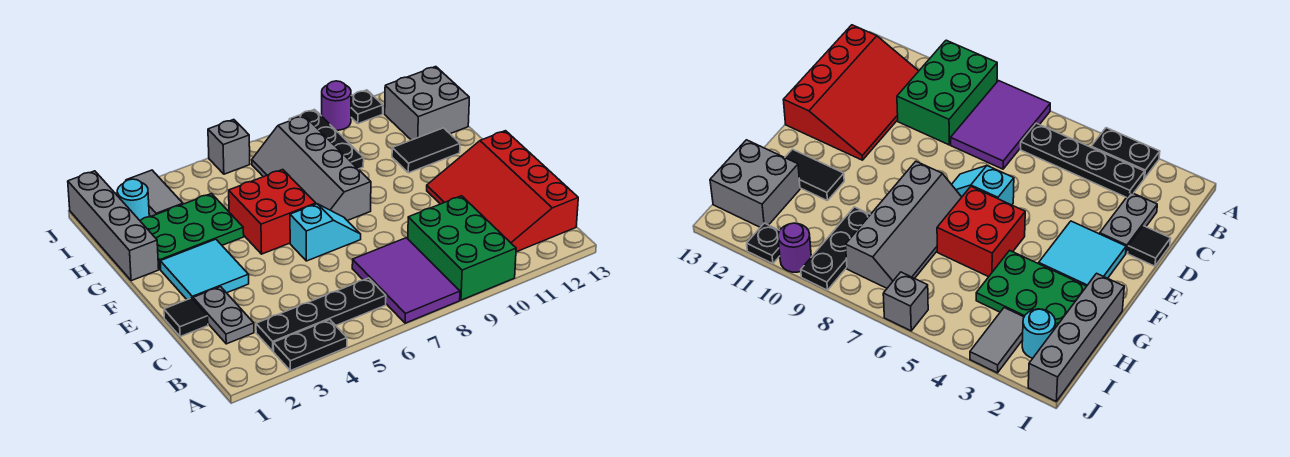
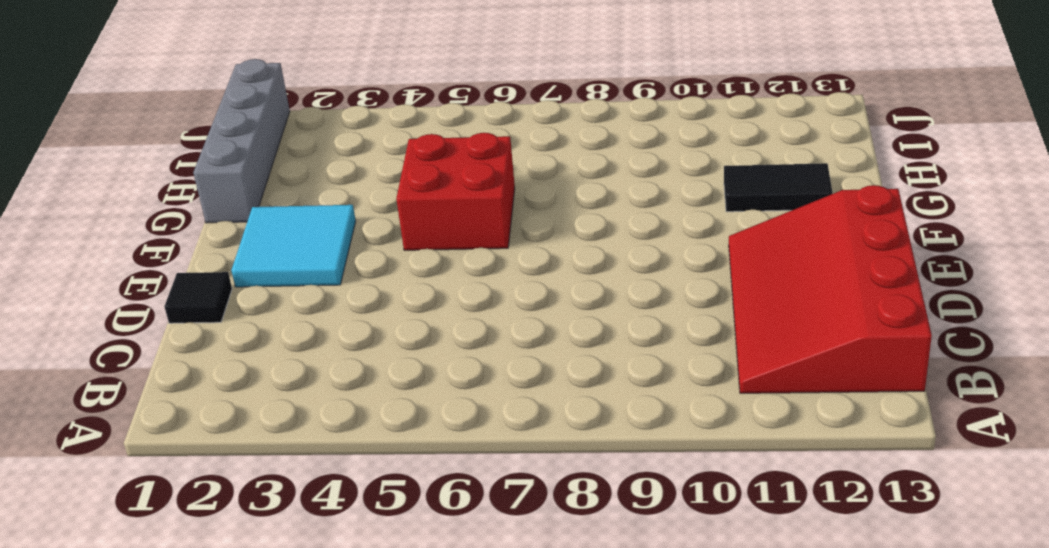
none -> black 1x2 plate [273,320,347,371]
none -> purple 2x3 tile [352,238,460,323]
none -> green 2x3 brick [408,196,516,300]

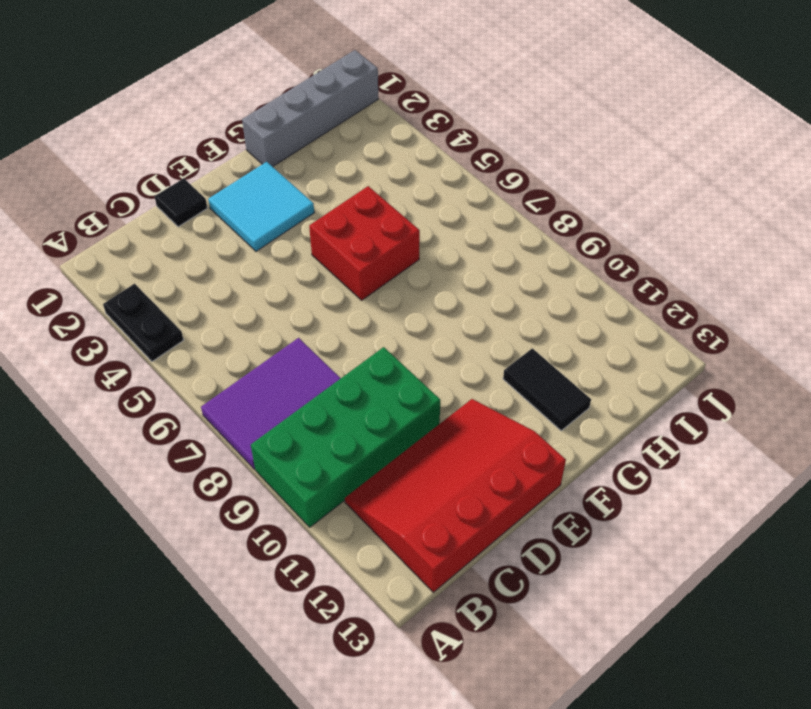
green 2x4 brick [251,347,440,527] -> green 2x3 brick [408,196,516,300]
none -> black 1x4 plate [256,278,386,351]
none -> grey 1x2 plate [193,287,254,344]
none -> cyan 1x2 slope [290,204,361,261]

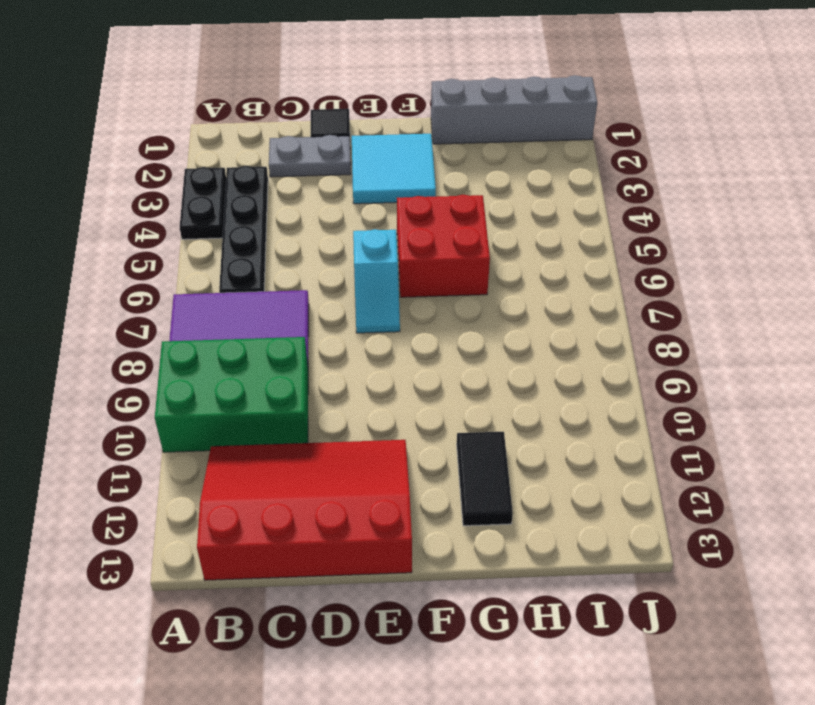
none -> grey 2x4 slope [252,116,371,221]
none -> green 2x3 plate [141,194,244,269]
none -> black 1x3 plate [289,110,364,169]

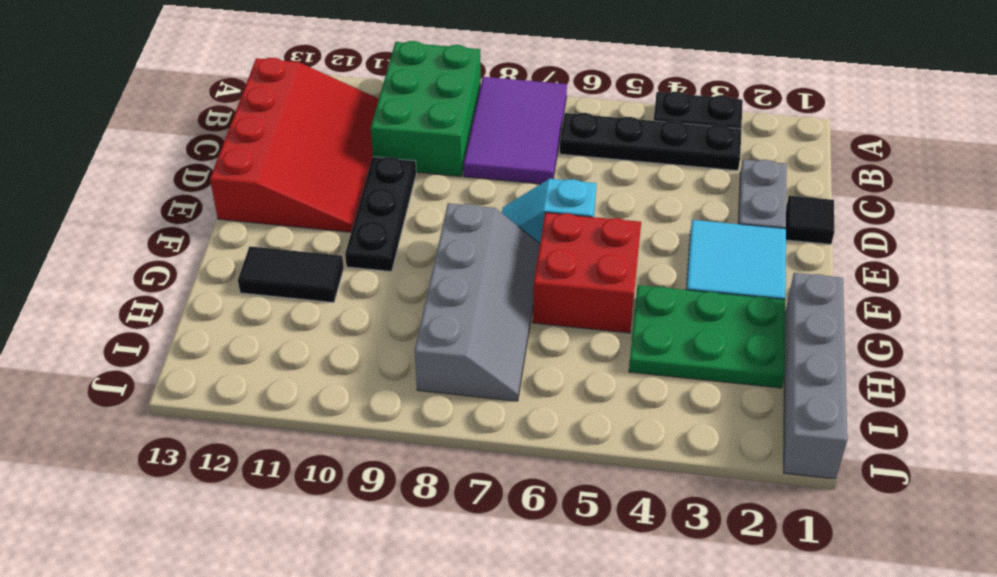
black 1x3 plate [345,157,416,272] -> black 1x3 plate moved to [289,110,364,169]
none -> grey 2x2 brick [385,67,469,140]
none -> cyan 1x1 round brick [117,179,149,221]
none -> grey 1x2 tile [126,170,183,217]

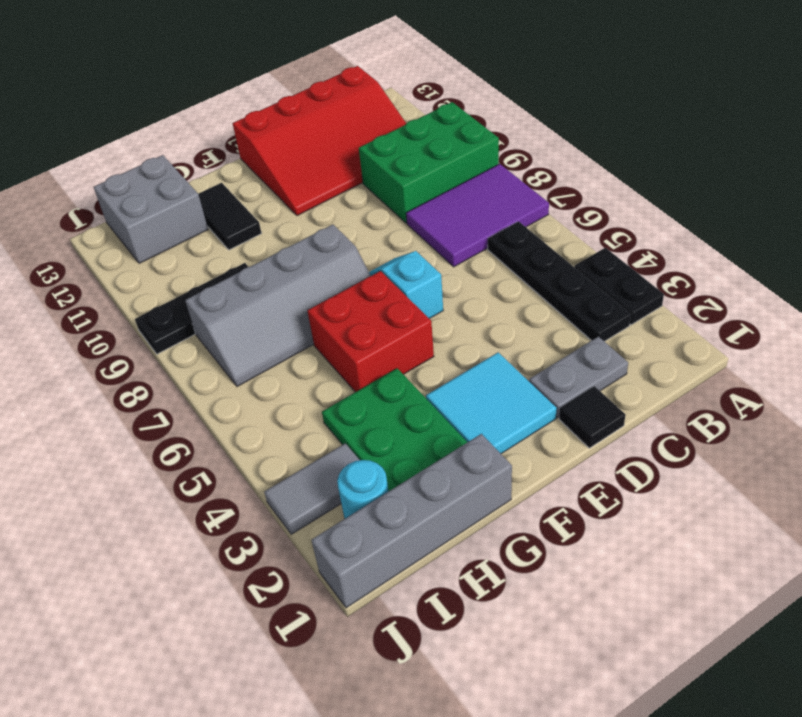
none -> grey 1x1 brick [208,120,250,174]
none -> purple 1x1 round brick [322,81,351,130]
none -> black 1x1 plate [351,90,383,124]

